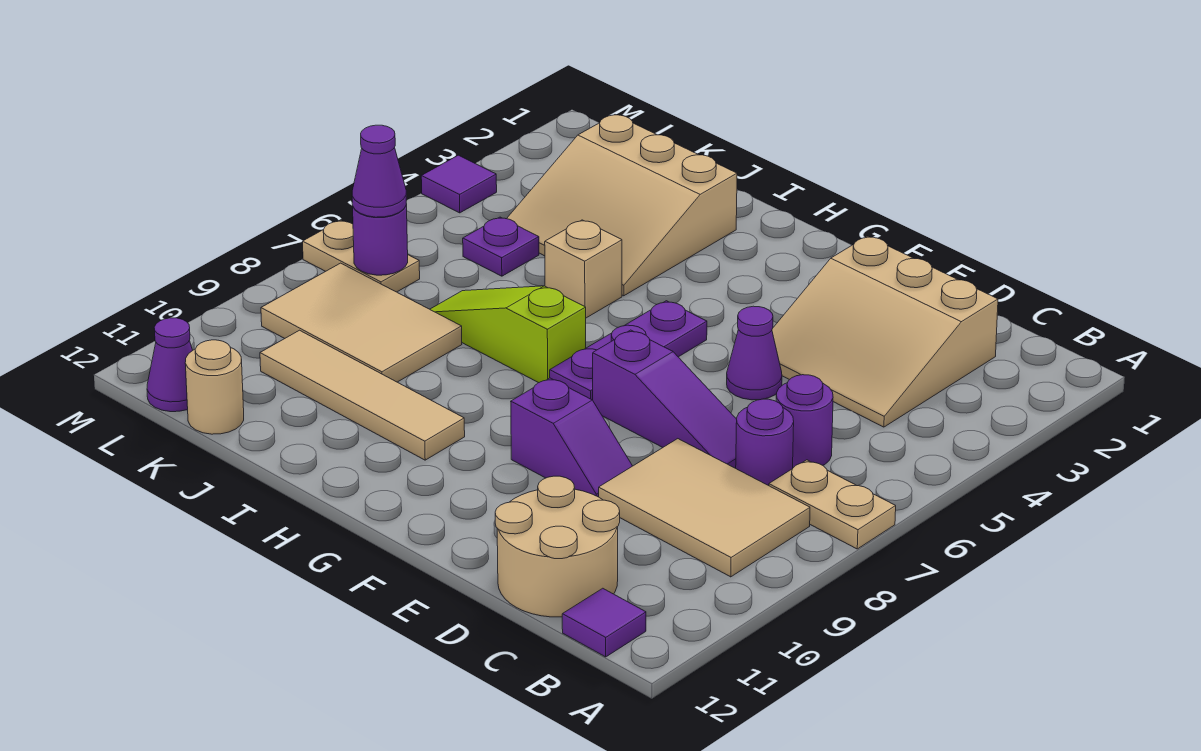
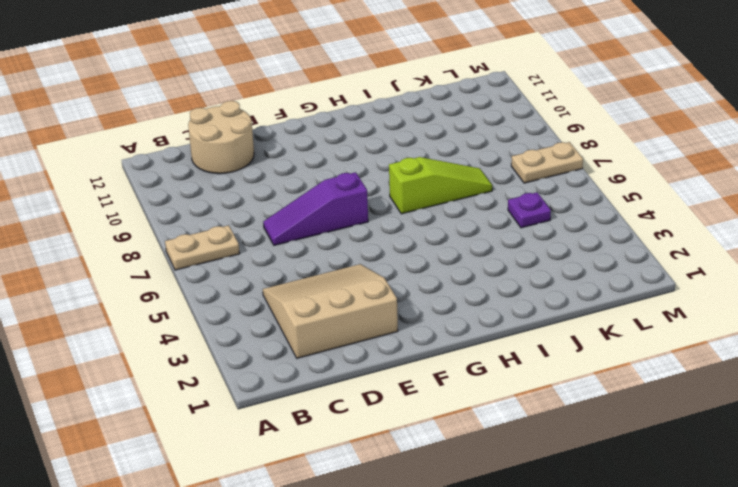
none -> tan 2x3 tile [599,439,810,577]
none -> purple 1x1 tile [562,588,646,657]
none -> purple 1x1 round brick [776,375,833,468]

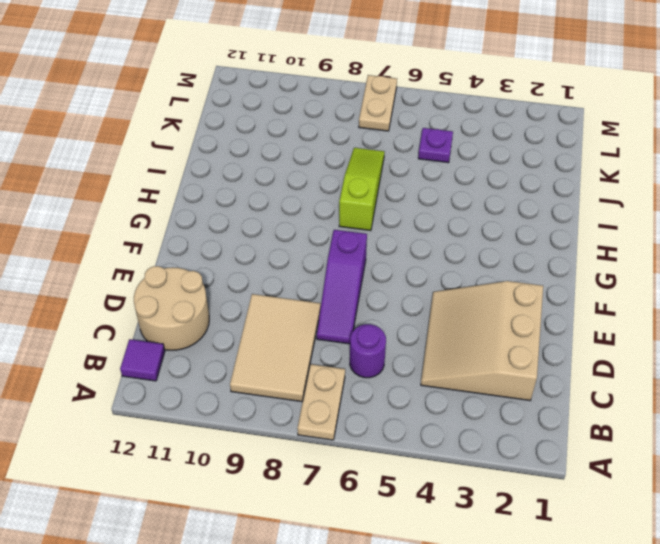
none -> purple 1x1 round brick [736,399,794,486]
none -> purple 1x1 cone [727,306,782,400]
none -> purple 1x2 slope [511,378,632,497]

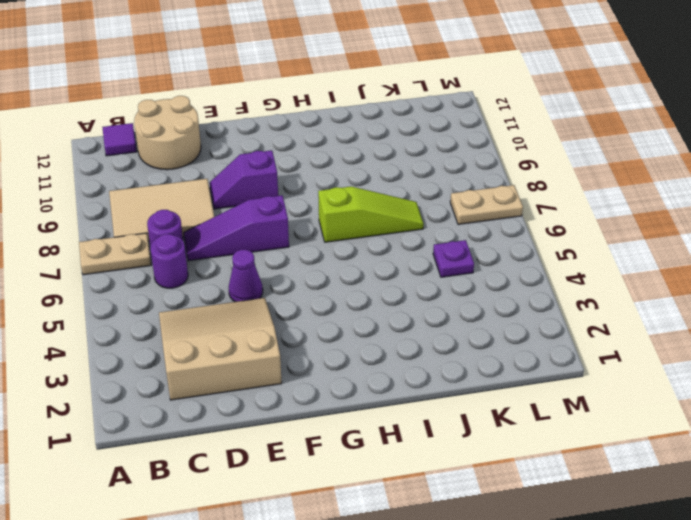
none -> purple 1x3 plate [550,301,707,400]
none -> tan 1x4 tile [260,330,465,460]
none -> tan 3x3 slope [507,115,737,296]

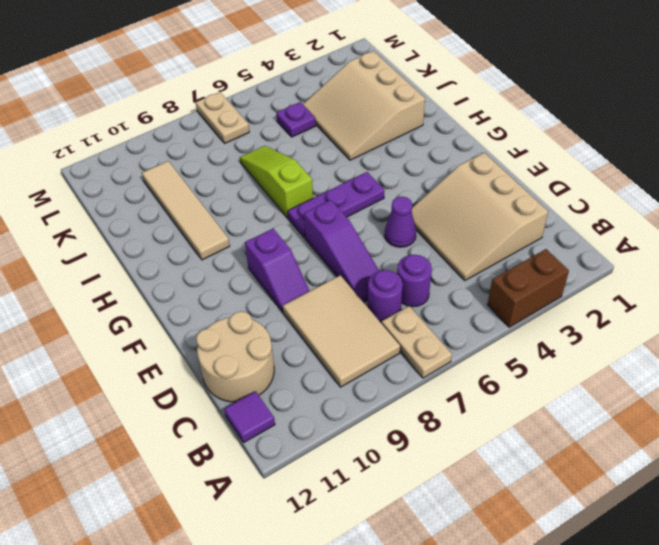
brown 1x2 brick [488,249,569,327] -> none
none -> tan 1x1 brick [545,220,622,318]
none -> tan 2x3 tile [261,263,462,382]
none -> tan 1x1 round brick [185,340,244,434]

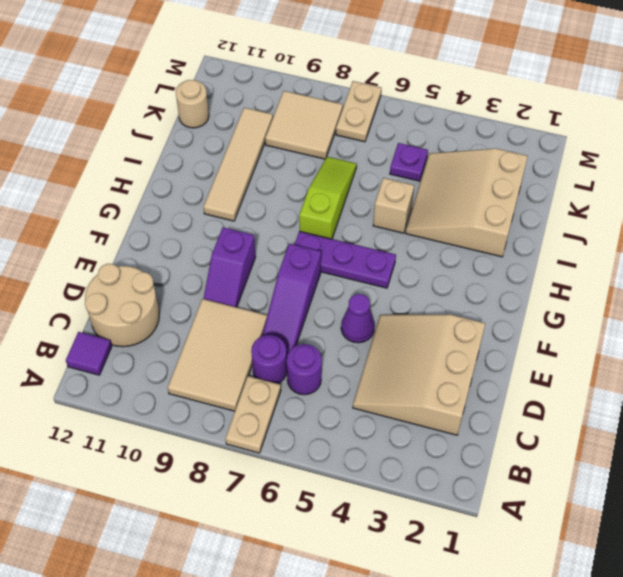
tan 2x2 tile [265,91,343,159] -> tan 2x3 tile [261,263,462,382]
none -> purple 1x1 cone [147,318,193,412]
none -> purple 1x1 tile [421,155,497,213]
none -> purple 1x1 round brick [353,205,408,275]

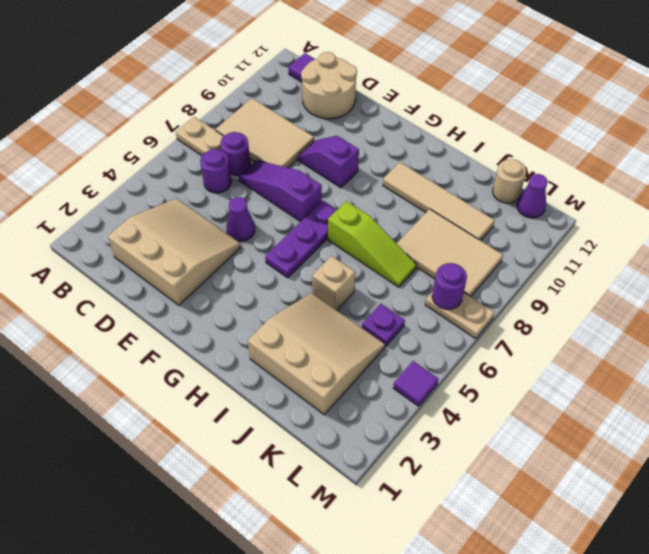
none -> purple 1x1 cone [352,125,406,217]

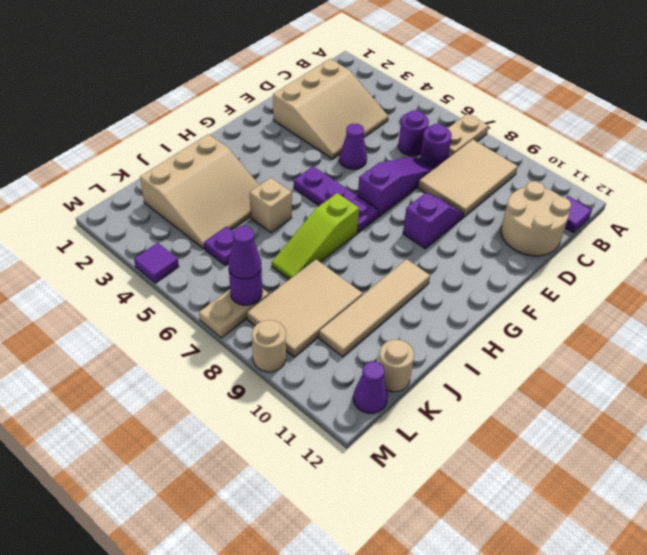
tan 1x1 round brick [252,320,286,372] -> none

